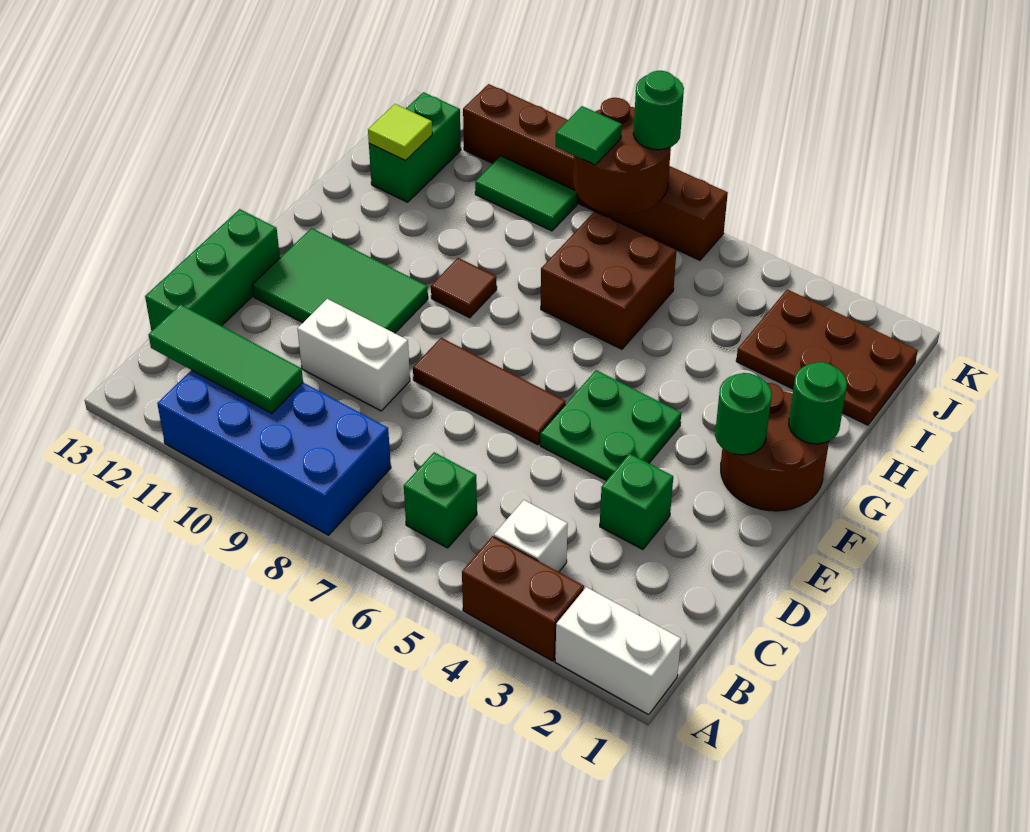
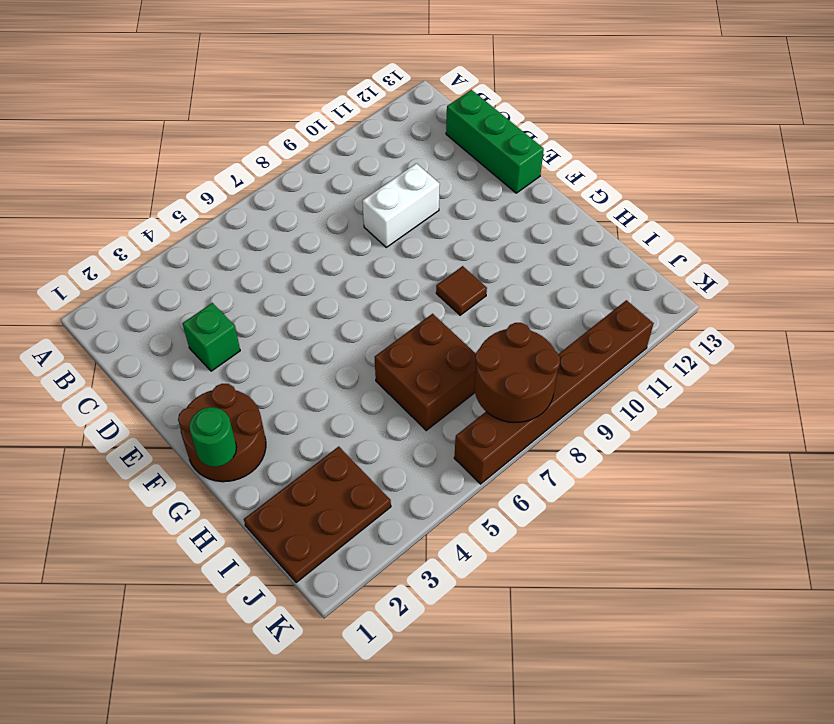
none -> white 1x2 brick [555,587,681,715]
none -> brown 1x2 brick [462,536,584,661]
none -> blue 2x4 brick [157,370,391,535]

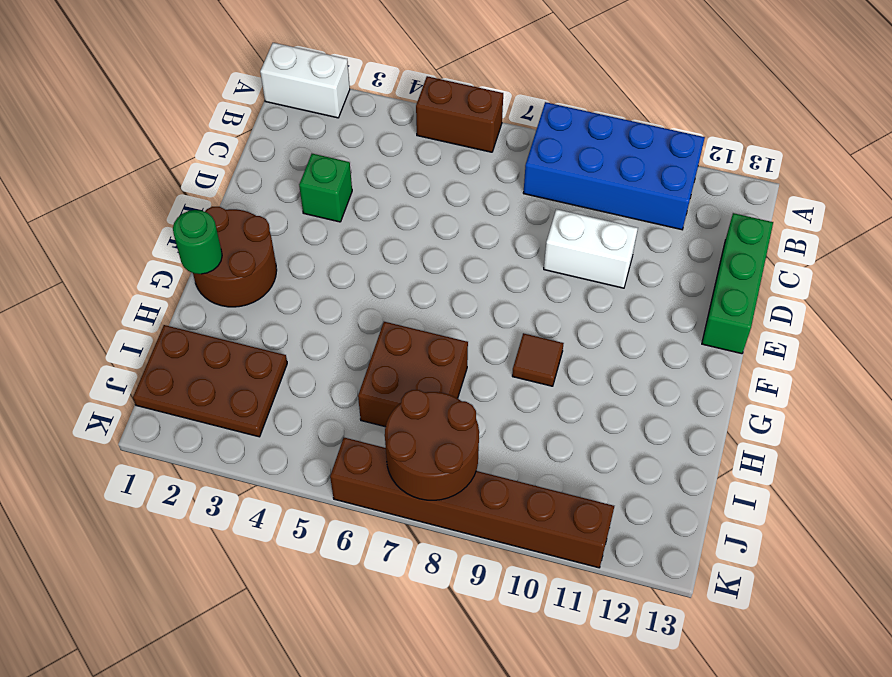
brown 1x2 brick [416,76,503,152] -> brown 1x2 brick moved to [462,536,584,661]
none -> white 1x1 brick [494,500,568,572]
none -> green 1x1 brick [404,452,477,548]
none -> green 2x2 plate [540,370,681,481]

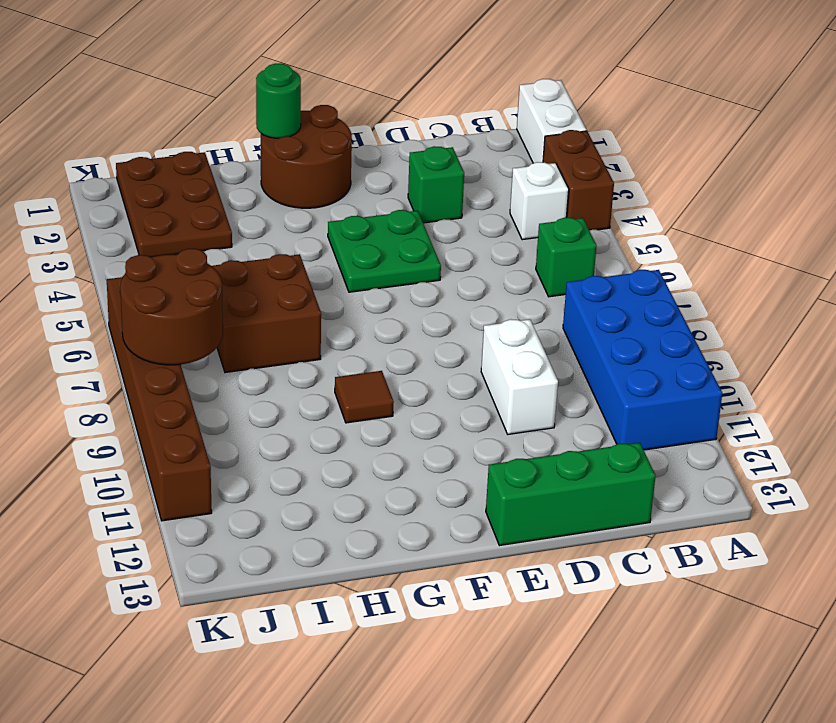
none -> brown 1x3 tile [413,338,566,445]
none -> green 2x3 tile [252,228,428,333]
none -> green 1x2 brick [369,92,461,202]

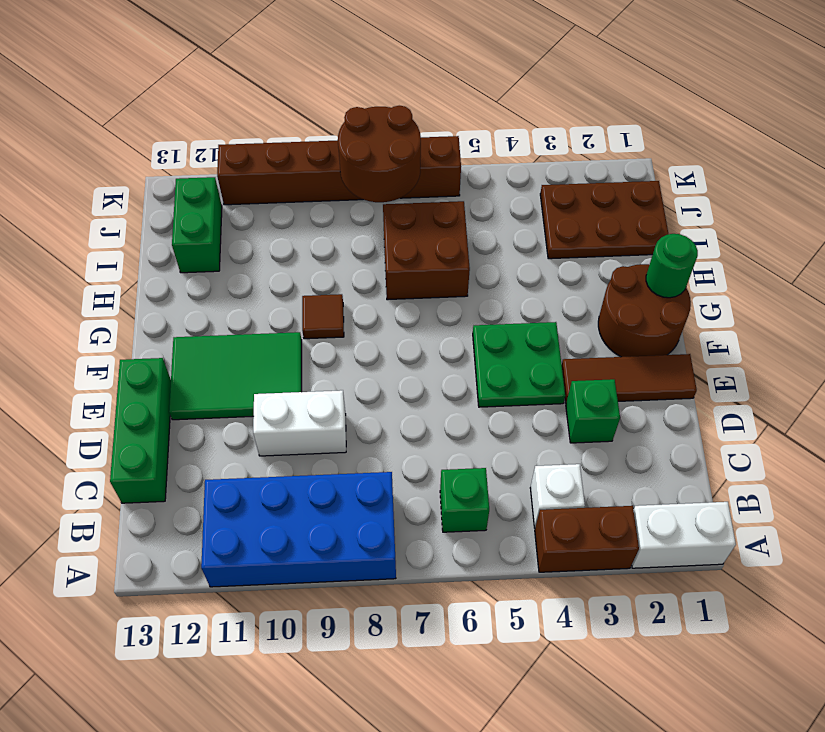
brown 1x3 tile [562,354,697,403] -> brown 1x3 tile moved to [413,338,566,445]
none -> green 1x2 tile [475,156,577,231]
none -> green 1x3 tile [149,304,303,413]
none -> green 1x1 round brick [715,373,772,455]

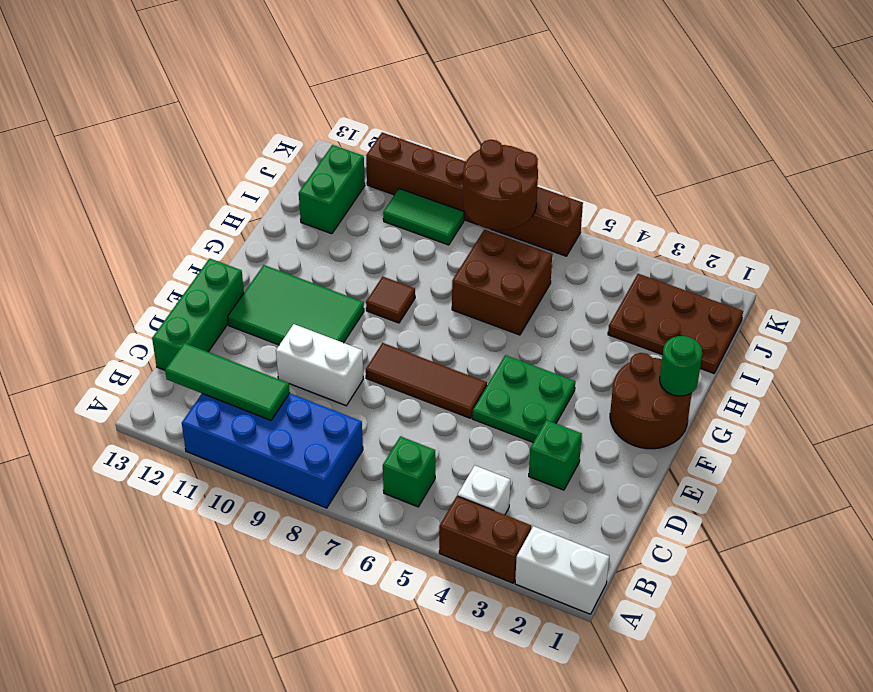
none -> green 1x1 round brick [715,373,772,455]
none -> lime 1x1 tile [368,104,432,160]
none -> green 1x1 tile [556,106,622,165]

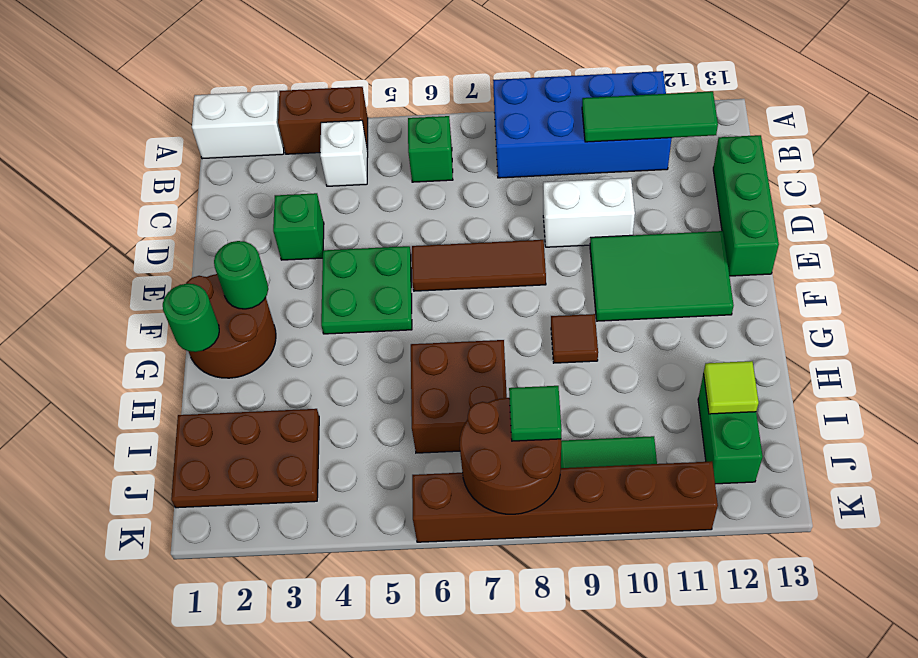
none -> green 1x1 round brick [633,71,684,150]

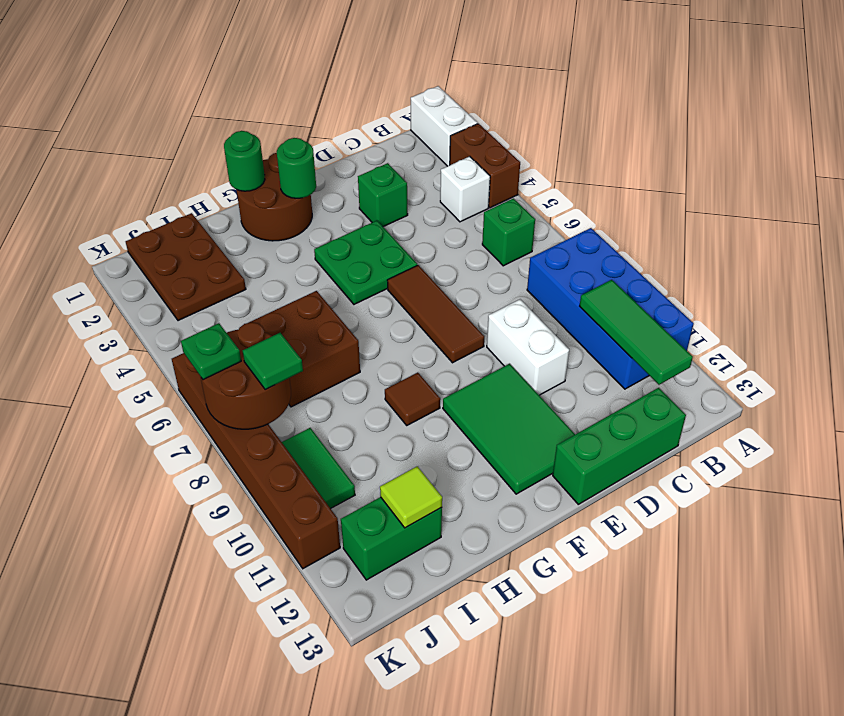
green 1x1 plate [181,323,241,380] -> green 1x1 round brick [633,71,684,150]

